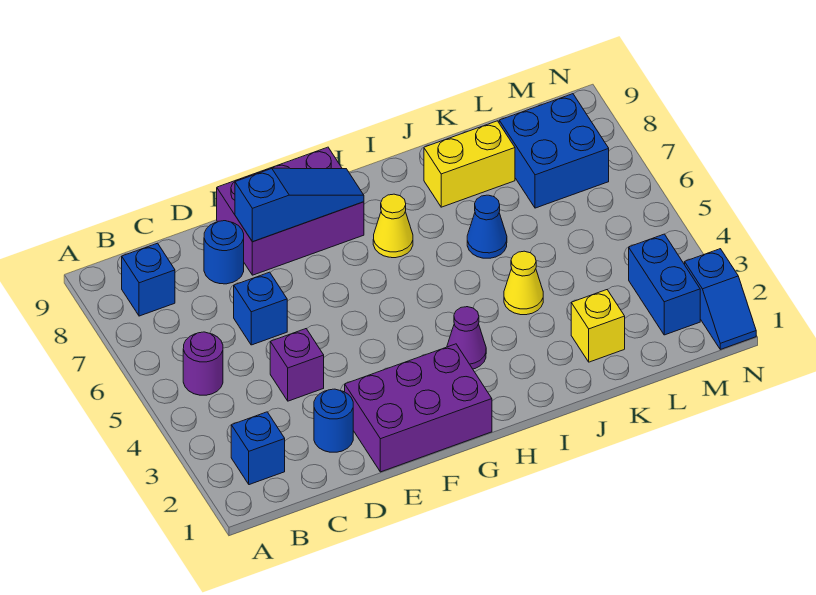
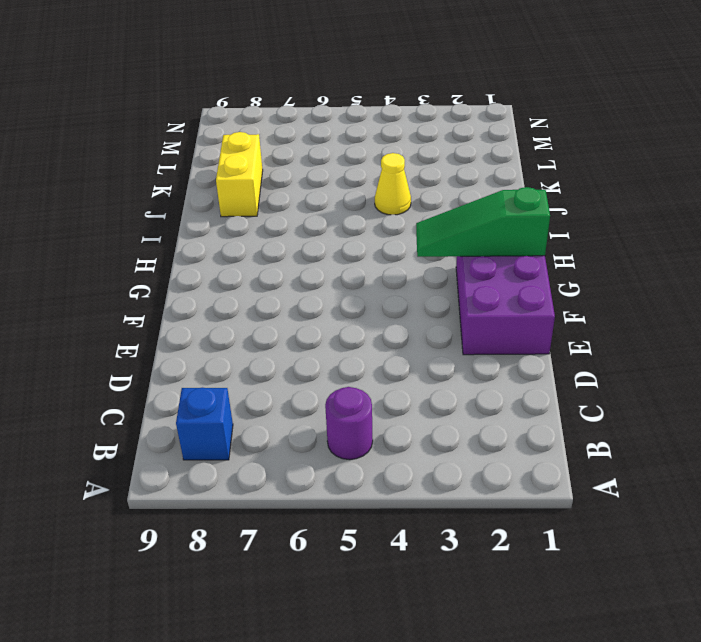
green 1x3 slope [416,187,550,257] -> none
none -> blue 1x1 brick [231,412,285,485]
none -> blue 1x1 round brick [314,389,353,452]
none -> purple 1x1 brick [270,329,324,401]

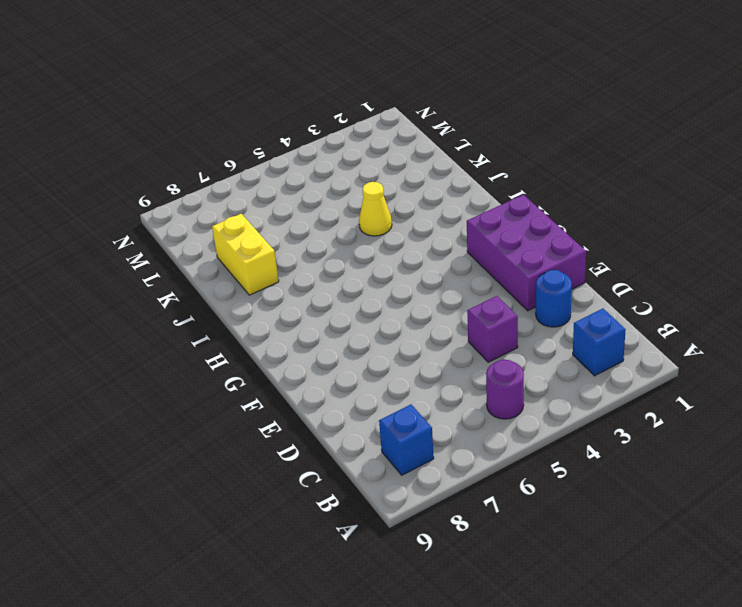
none -> blue 1x1 brick [234,272,287,345]
none -> blue 1x1 round brick [204,221,244,284]
none -> purple 2x3 brick [217,147,364,275]

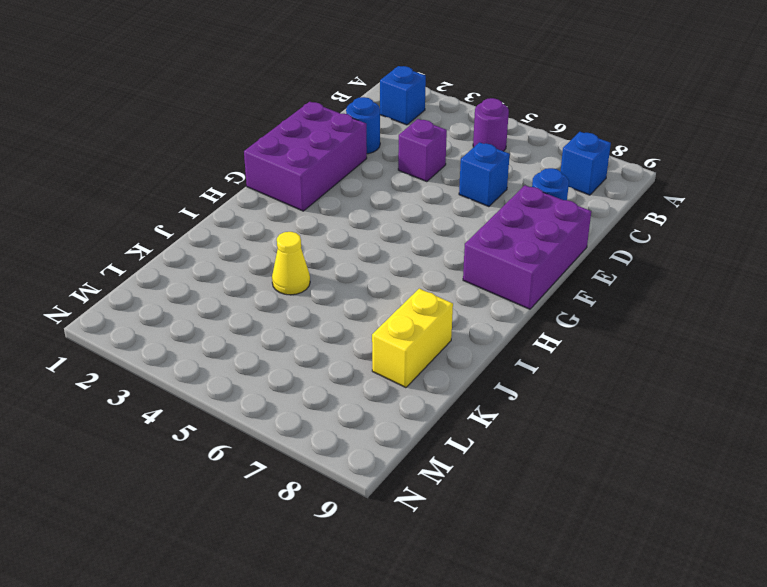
none -> purple 1x1 cone [447,307,486,369]
none -> yellow 1x1 cone [373,194,413,258]
none -> blue 1x1 cone [467,195,507,258]

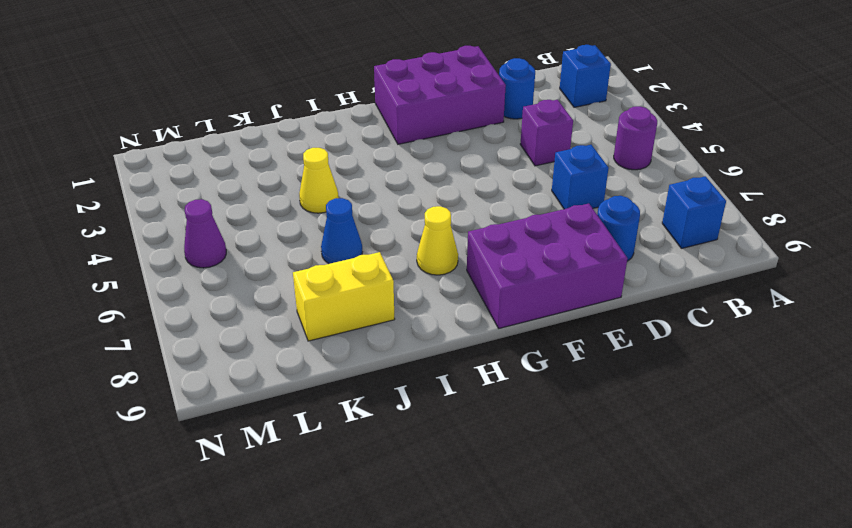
purple 1x1 cone [184,199,226,268] -> purple 1x1 cone moved to [447,307,486,369]
none -> yellow 1x1 brick [571,290,625,362]
none -> blue 2x2 brick [499,94,609,208]
none -> blue 1x2 brick [629,234,700,335]

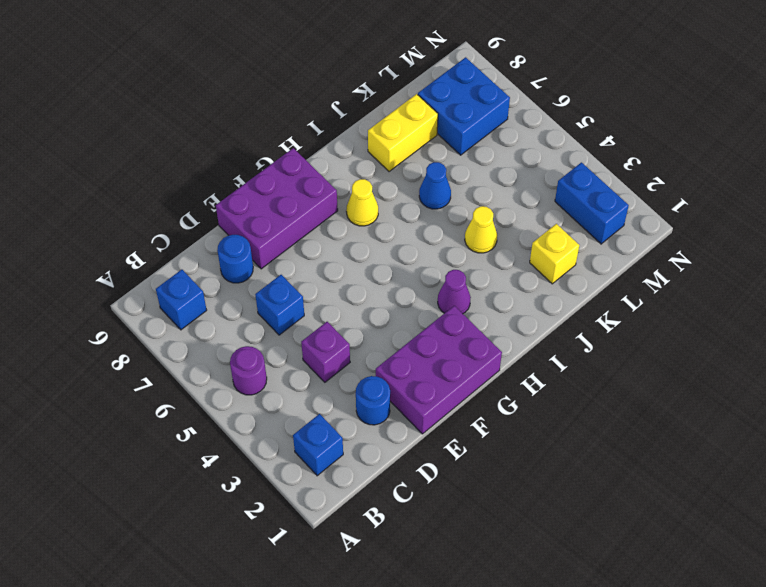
none -> blue 1x2 slope [685,249,756,349]
none -> blue 1x3 slope [235,168,364,242]

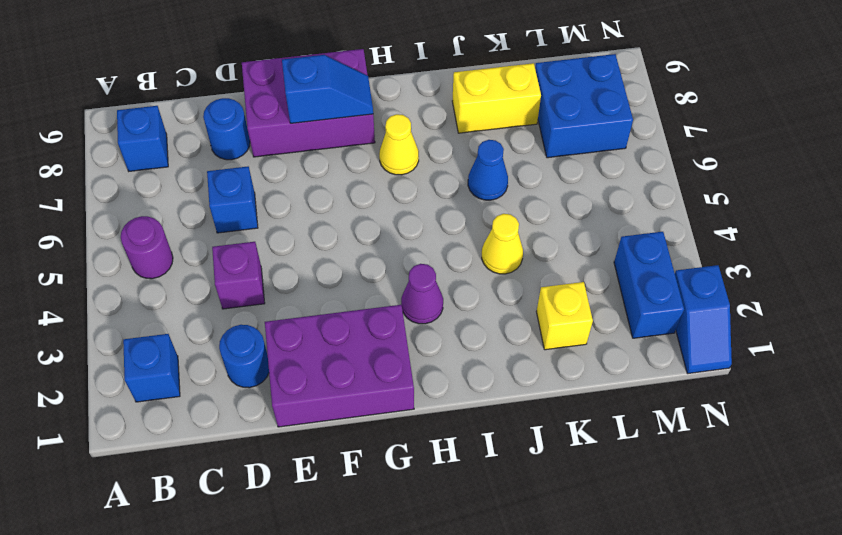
blue 1x2 slope [282,55,373,123] -> blue 1x3 slope [235,168,364,242]

